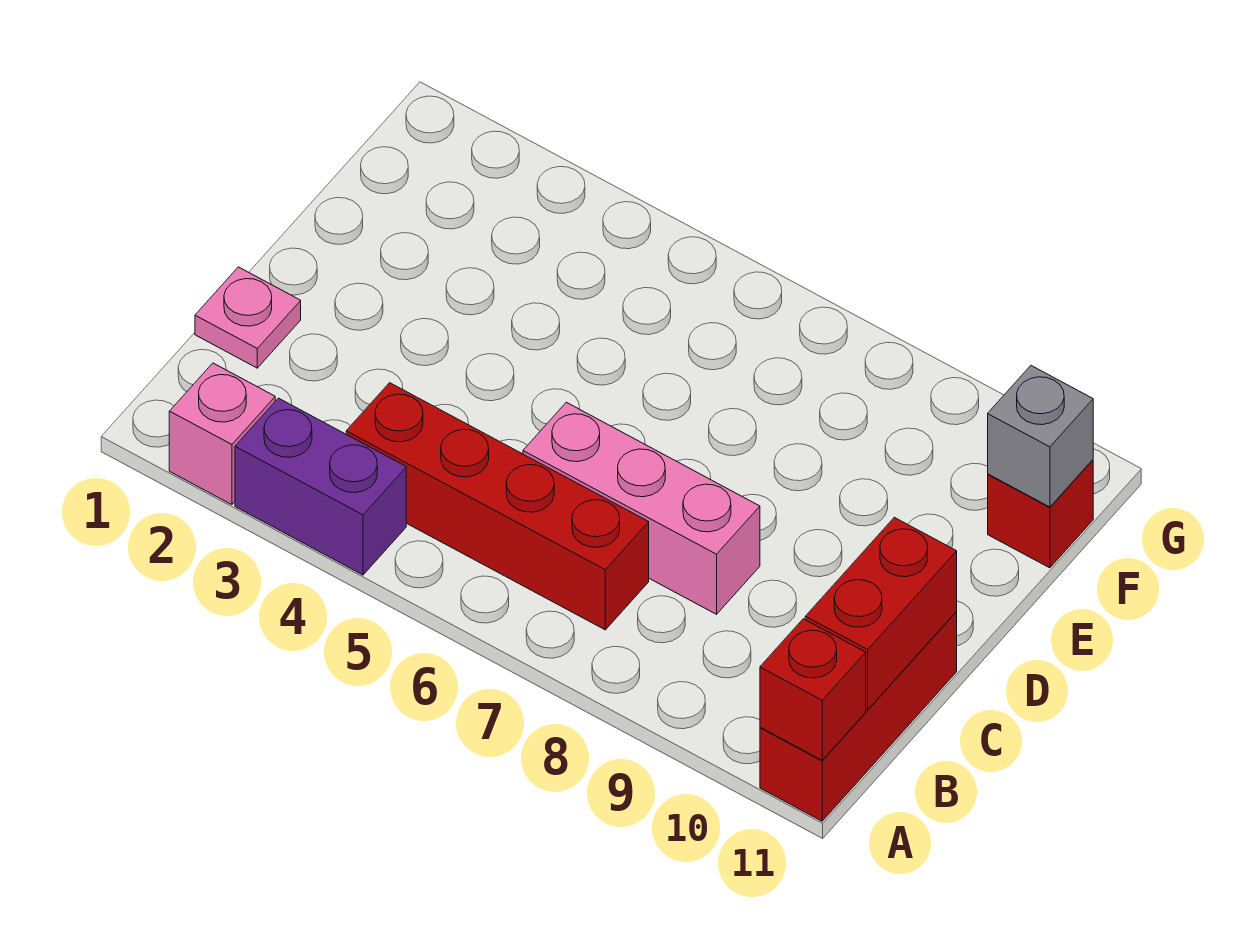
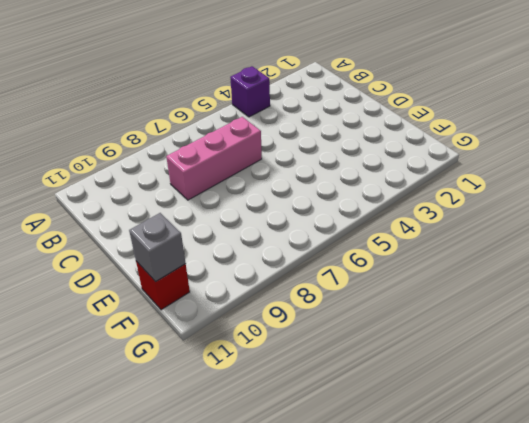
purple 1x1 brick [230,66,270,117] -> purple 1x2 brick [235,398,406,575]
none -> pink 1x1 brick [169,363,275,505]
none -> red 1x3 brick [760,612,957,821]

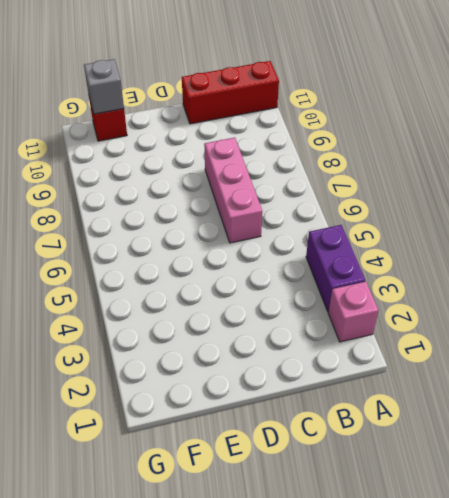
none -> red 1x4 brick [346,383,649,630]
none -> pink 1x1 plate [195,267,301,368]

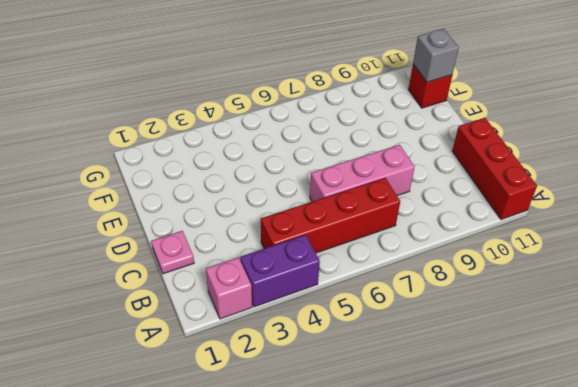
none -> red 1x1 brick [760,619,866,760]
none -> red 1x2 brick [805,517,957,710]

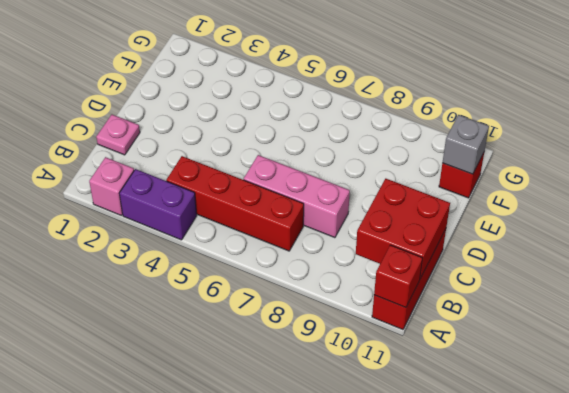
red 2x2 brick [356,179,450,279] -> red 1x2 brick [805,517,957,710]

